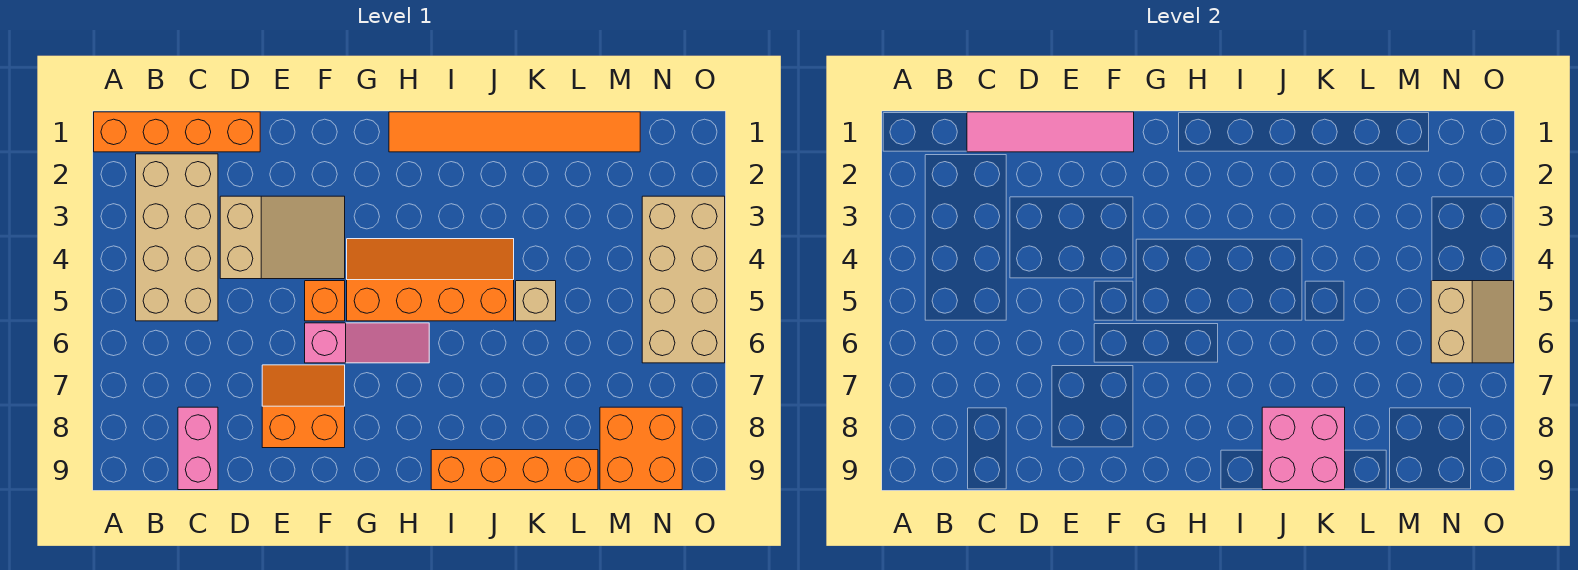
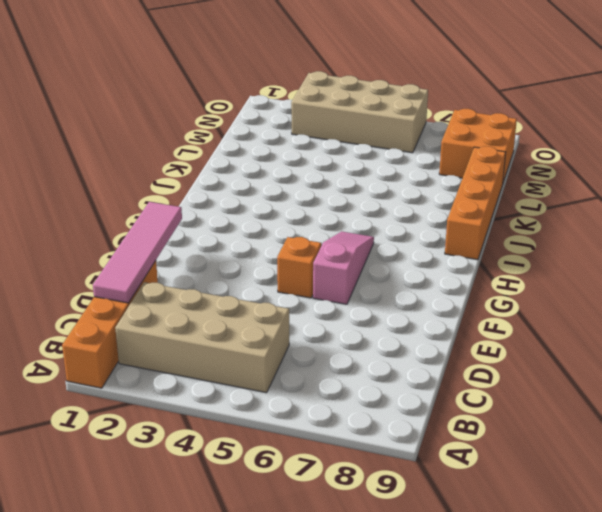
none -> pink 1x2 brick [178,407,218,490]
none -> tan 2x3 slope [220,196,345,279]
none -> orange 2x2 slope [262,365,345,448]

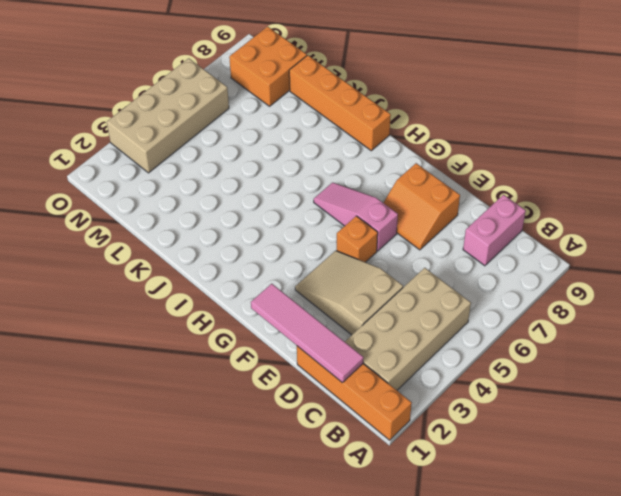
none -> orange 2x4 slope [347,239,514,321]
none -> orange 1x6 tile [389,112,640,152]
none -> tan 1x1 brick [516,281,556,321]

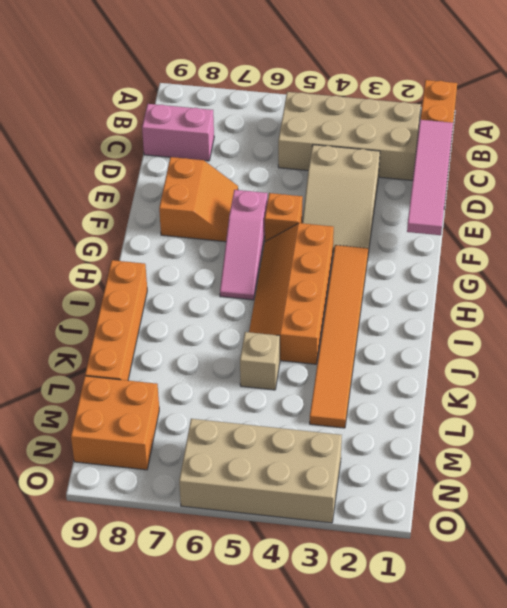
orange 1x6 tile [310,245,368,428] -> orange 1x6 tile moved to [389,112,640,152]
orange 2x4 slope [249,223,334,364] -> orange 2x4 slope turned to [347,239,514,321]
none -> pink 2x2 brick [1262,407,1345,490]
none -> tan 2x2 slope [1431,281,1514,363]

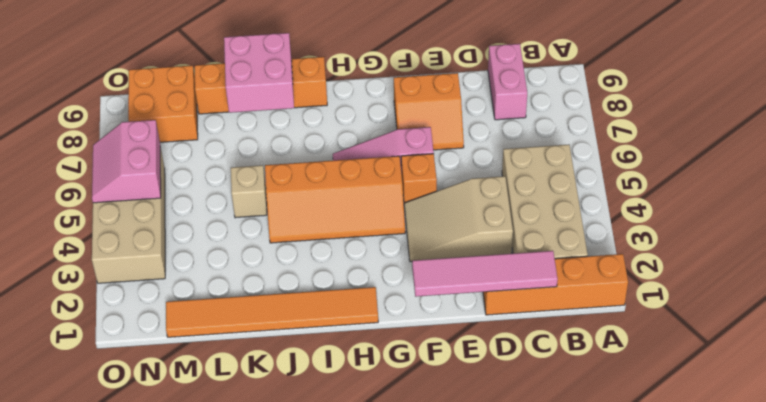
pink 2x2 slope [92,120,161,203] -> tan 2x2 slope [1431,281,1514,363]

